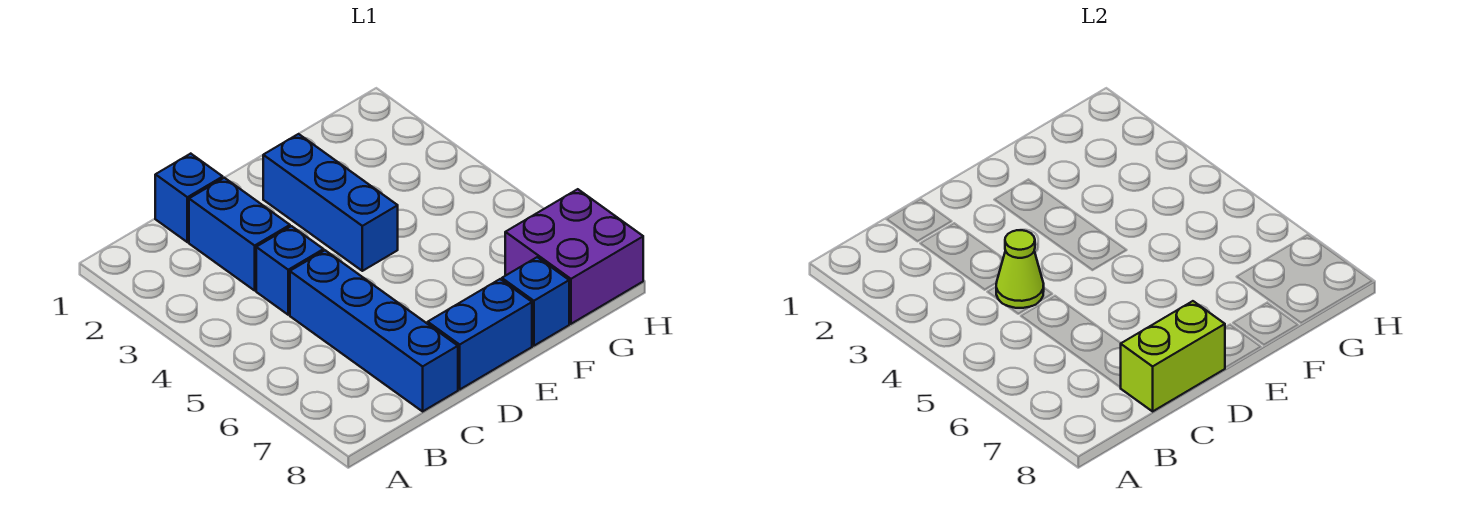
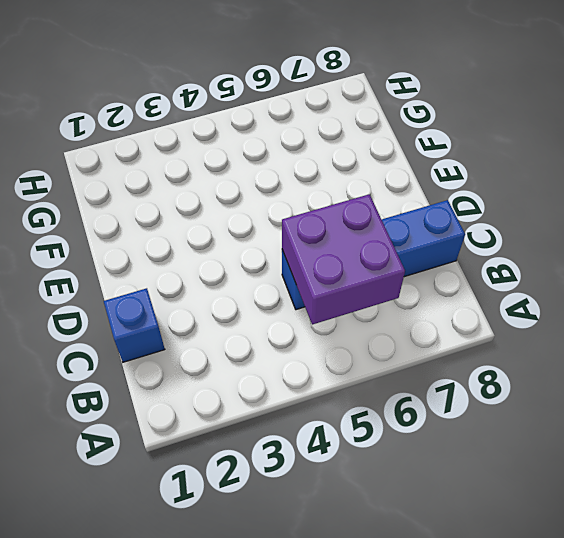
purple 2x2 brick [282,194,405,325] -> purple 2x2 brick moved to [505,189,643,324]
none -> blue 1x2 brick [189,178,290,290]
none -> blue 1x1 brick [256,226,324,315]

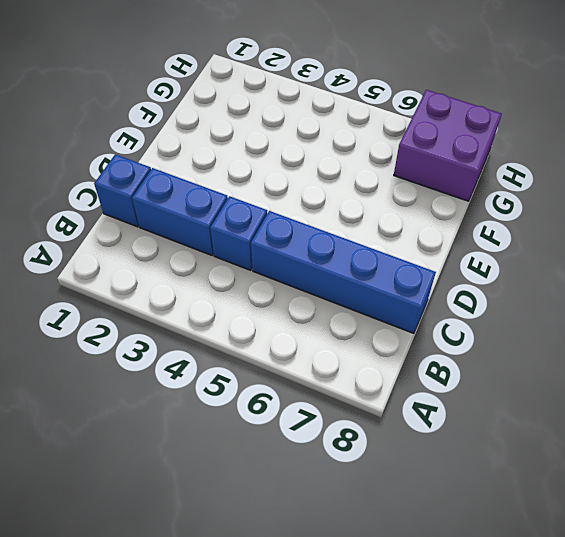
none -> blue 1x2 brick [428,279,532,389]
none -> blue 1x3 brick [263,134,398,271]

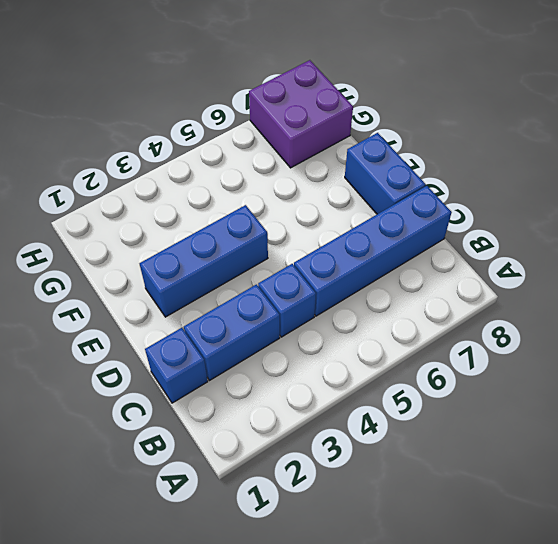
none -> blue 1x1 brick [502,257,569,346]
none -> lime 1x1 cone [996,230,1044,308]

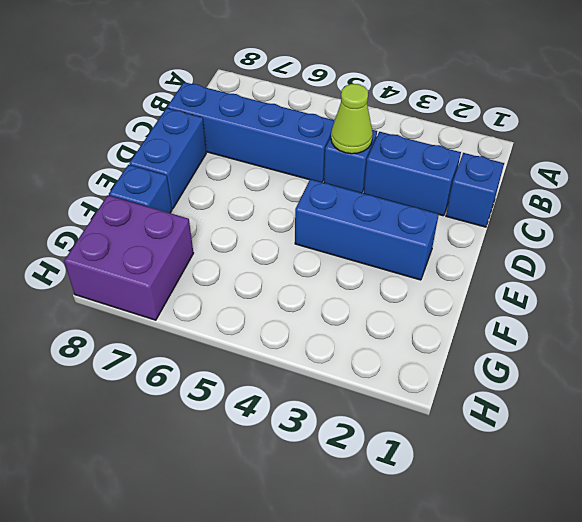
none -> lime 1x2 brick [1120,301,1225,411]

